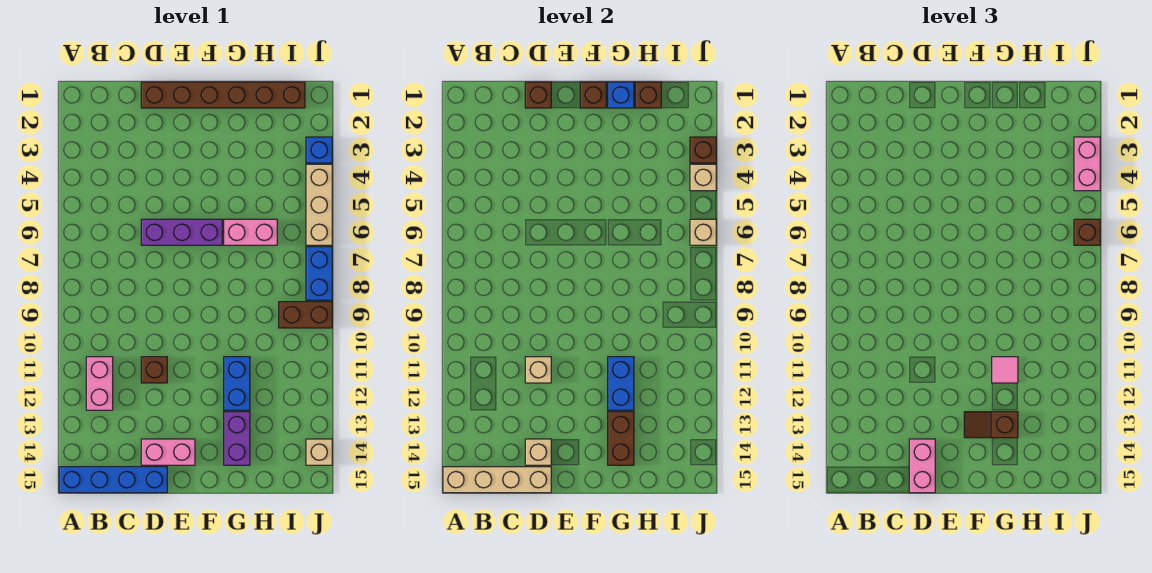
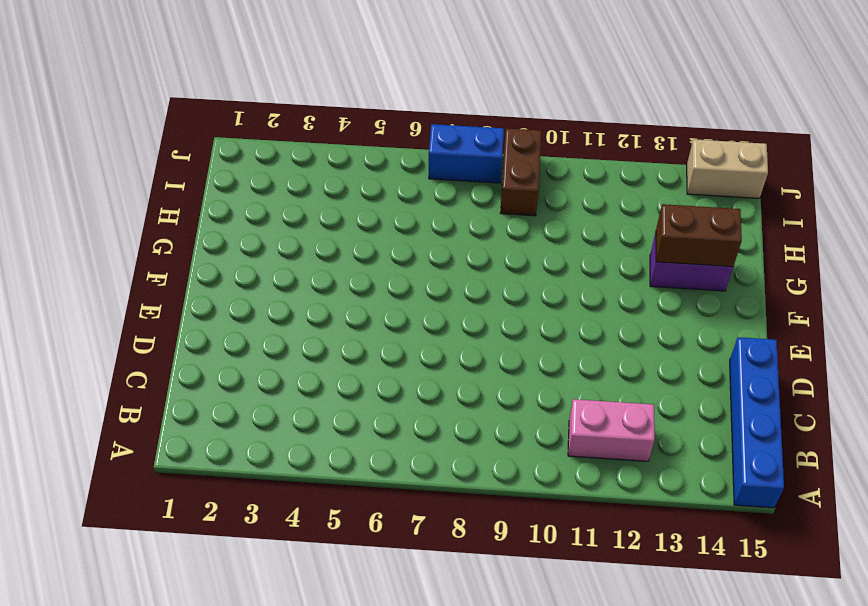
tan 1x2 brick [687,139,768,198] -> tan 1x1 brick [306,439,332,465]
none -> brown 1x6 brick [141,82,305,108]
none -> purple 1x3 brick [141,219,222,245]
none -> brown 1x1 brick [141,357,167,383]
none -> pink 1x2 brick [141,439,195,465]

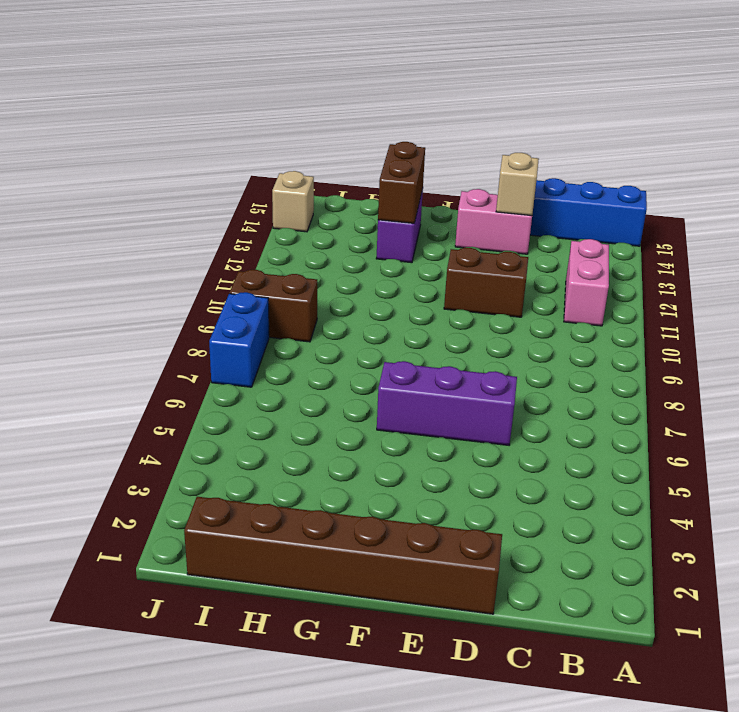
brown 1x2 brick [444,248,528,317] -> brown 1x1 brick [141,357,167,383]
none -> pink 1x2 brick [224,219,277,245]
none -> blue 1x2 brick [224,357,250,410]
none -> blue 1x1 brick [306,137,332,163]
none -> tan 1x3 brick [306,164,332,245]

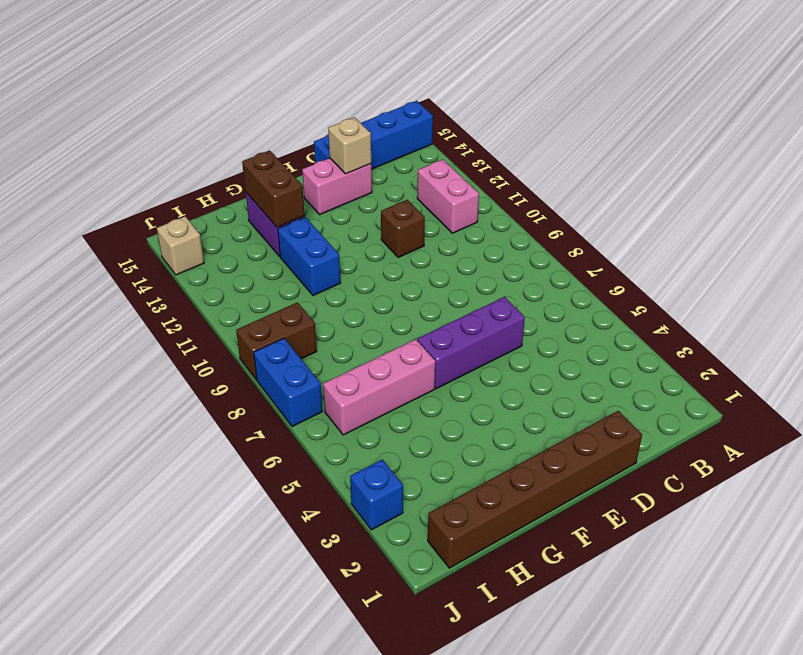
pink 1x3 brick [323,339,435,435] -> pink 1x2 brick [224,219,277,245]
none -> tan 1x3 brick [306,164,332,245]
none -> tan 1x4 brick [443,467,551,493]
none -> brown 1x1 brick [525,82,551,108]
none -> tan 1x1 brick [525,357,551,383]

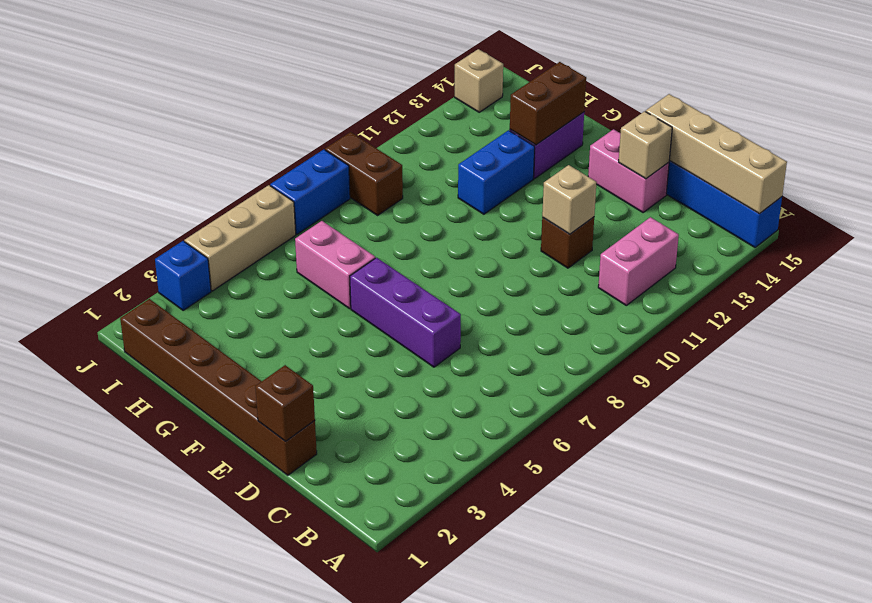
none -> brown 1x1 brick [580,82,606,108]
none -> blue 1x1 brick [608,82,634,108]
none -> blue 1x2 brick [608,357,634,410]
none -> brown 1x1 brick [635,82,661,108]

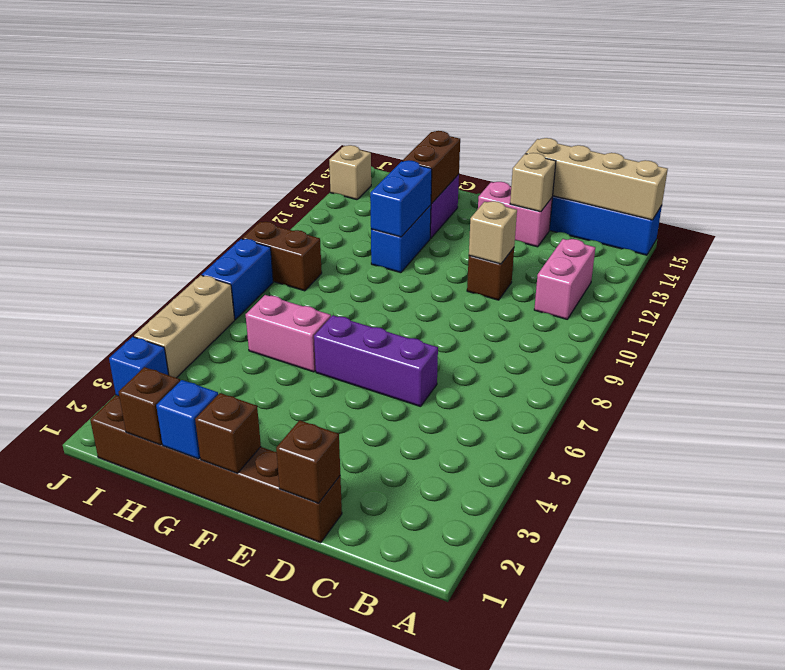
none -> brown 1x1 brick [690,137,716,163]
none -> tan 1x1 brick [690,164,716,191]
none -> tan 1x1 brick [690,219,716,245]
none -> pink 1x2 brick [909,439,935,493]

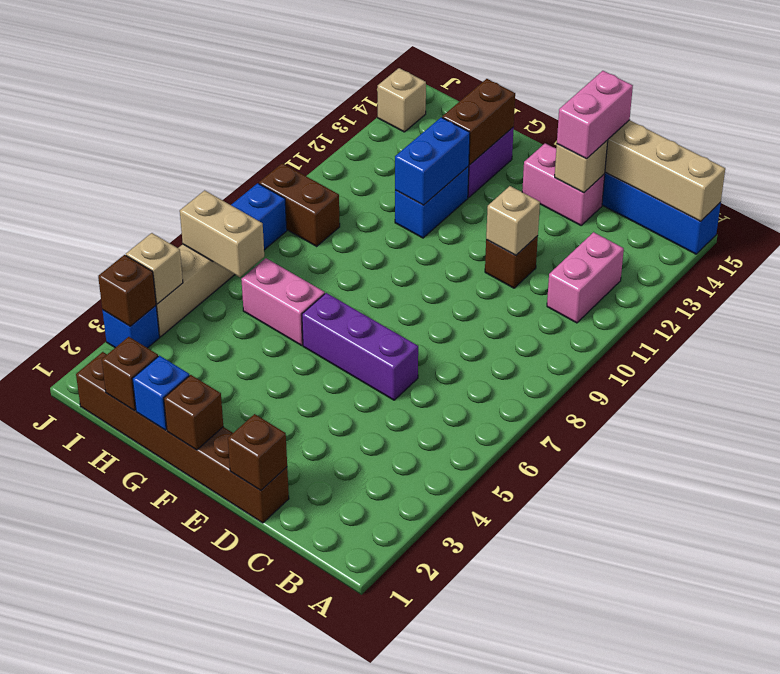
tan 1x2 brick [180,190,264,277] -> tan 1x1 brick [690,219,716,245]
none -> brown 1x2 slope [964,412,1018,438]
none -> pink 1x1 tile [992,357,1018,383]
none -> pink 1x2 brick [1074,137,1100,191]
none -> brown 1x1 brick [1074,219,1100,245]

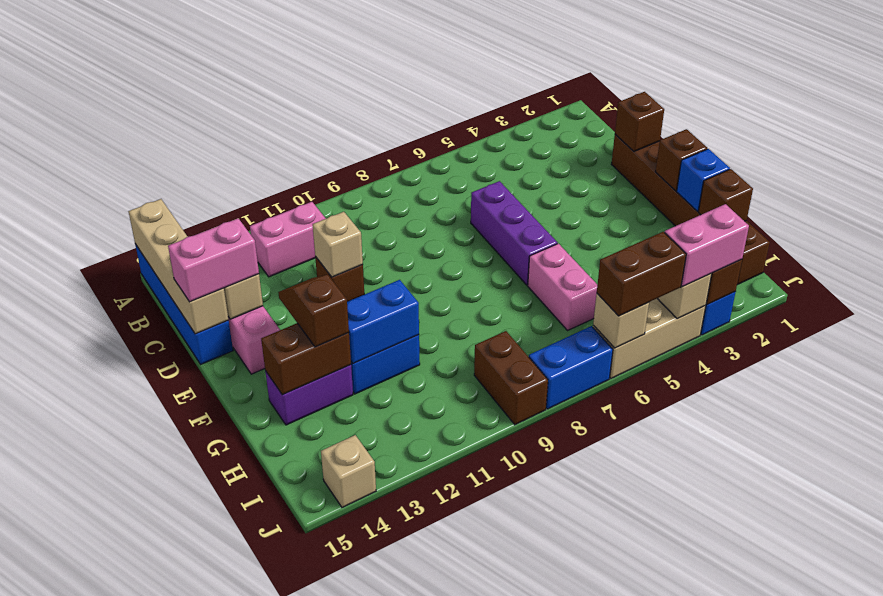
brown 1x2 brick [597,232,686,316] -> brown 1x1 brick [1074,219,1100,245]
none -> pink 1x1 tile [992,357,1018,383]

